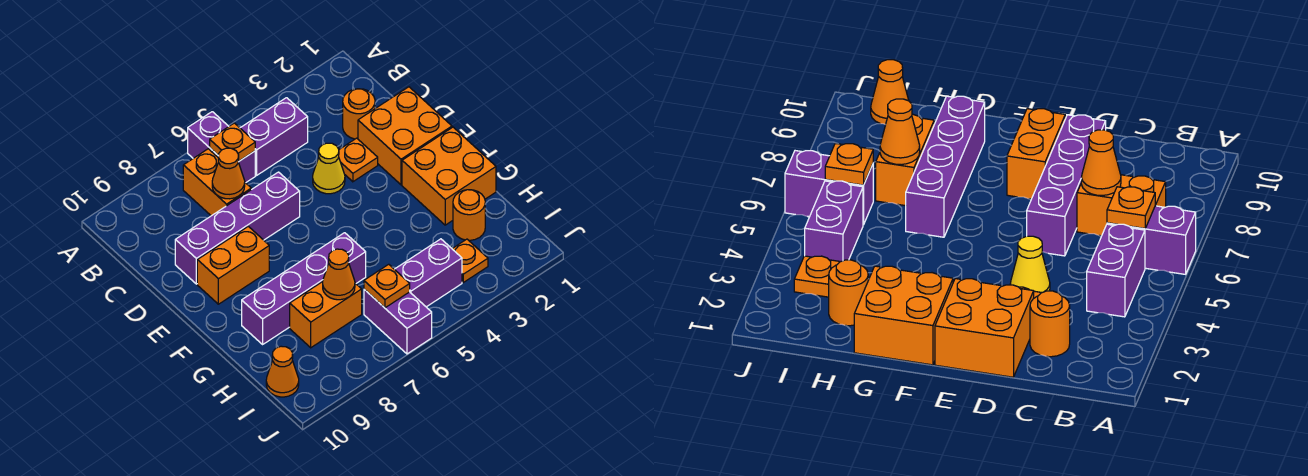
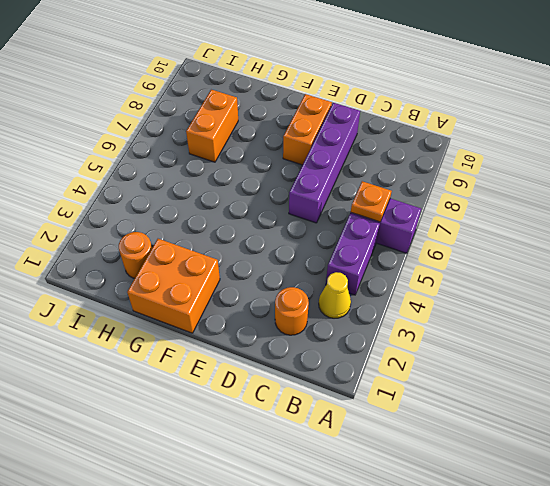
yellow 1x1 cone [319,272,351,318] -> yellow 1x1 cone moved to [313,143,345,194]
none -> orange 1x2 brick [183,149,251,216]
none -> orange 2x2 brick [358,87,452,185]
none -> orange 1x1 plate [339,138,378,182]

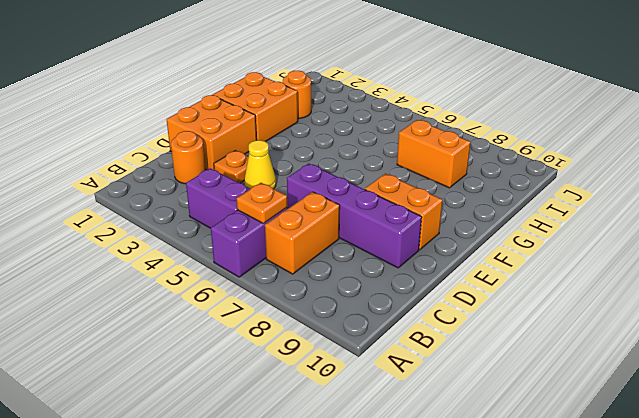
none -> purple 1x4 brick [242,233,366,344]
none -> orange 1x1 plate [452,239,488,282]
none -> purple 1x2 brick [395,239,462,307]

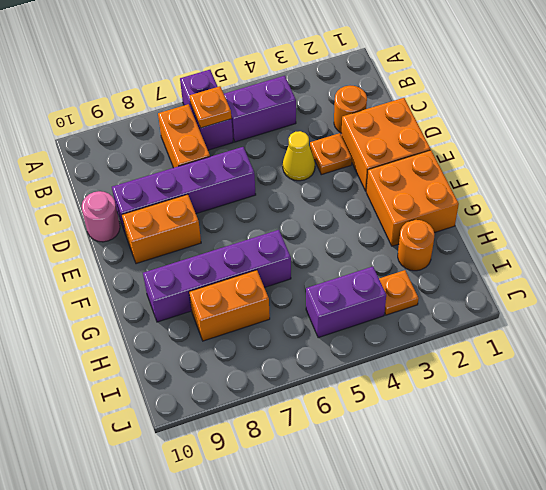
pink 1x1 round brick [82,191,120,242] -> none
none -> purple 1x2 brick [364,289,432,354]
none -> orange 1x1 cone [266,346,299,397]
none -> orange 1x1 cone [212,148,245,199]

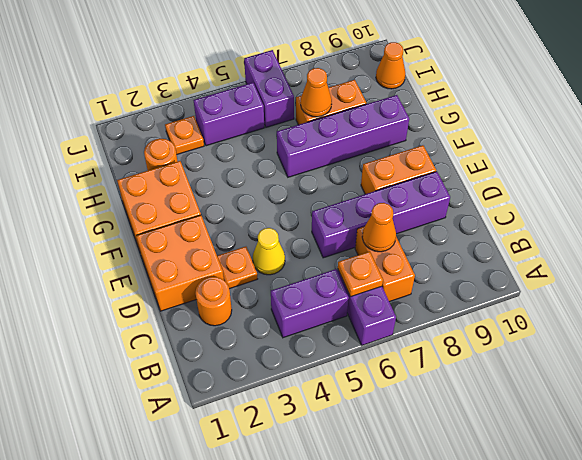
none -> orange 1x1 plate [364,264,410,308]

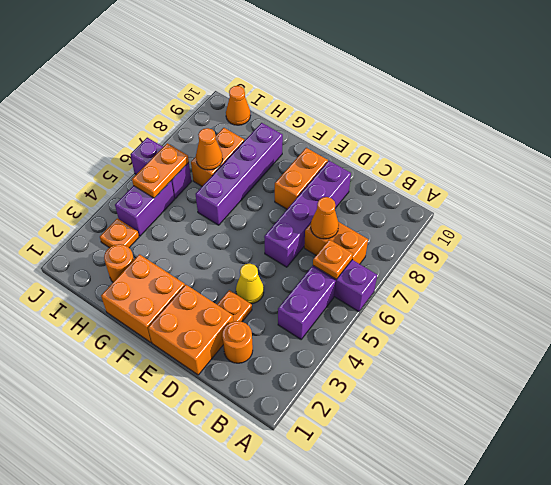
orange 1x2 plate [132,143,189,198] -> orange 1x1 plate [364,264,410,308]

